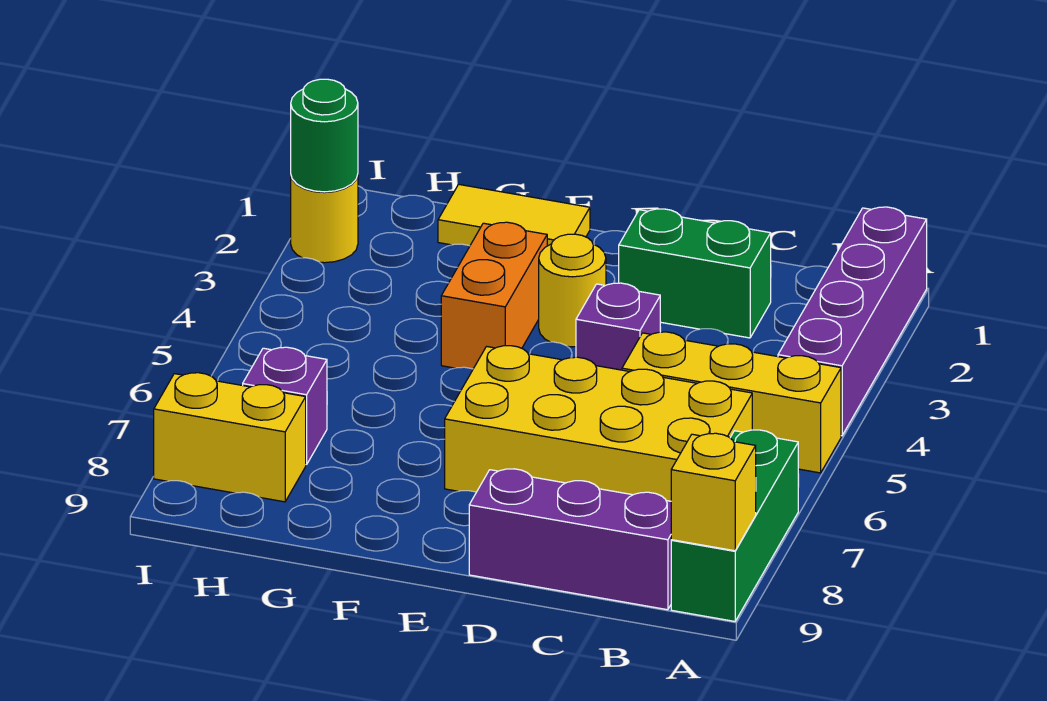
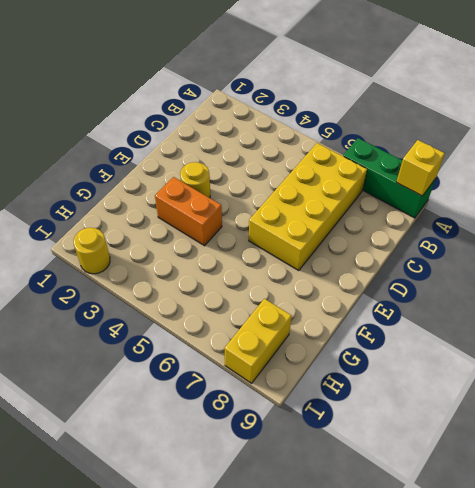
none -> purple 1x4 brick [778,207,927,436]
none -> yellow 1x3 brick [622,332,841,473]
none -> purple 1x3 brick [469,469,671,610]

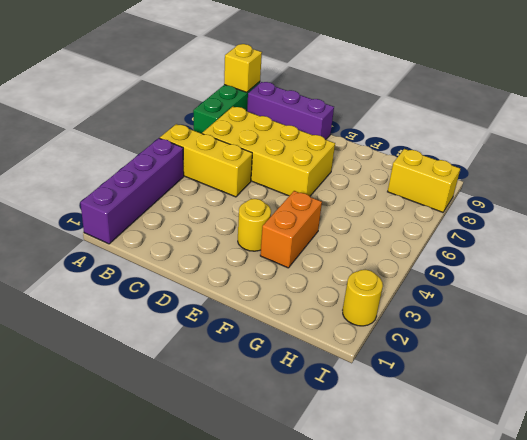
none -> green 1x2 brick [619,209,771,338]
none -> purple 1x1 brick [576,283,660,370]
none -> yellow 1x2 tile [438,184,590,246]

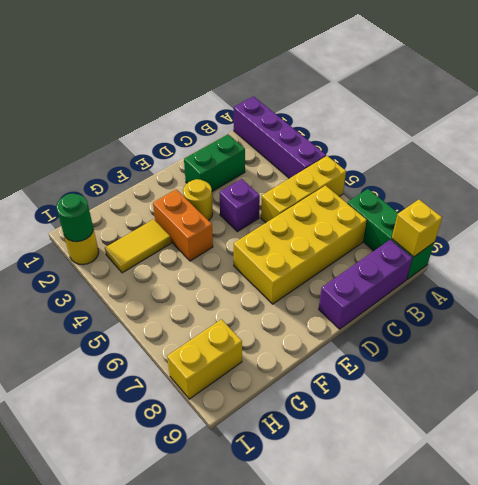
yellow 1x2 tile [105,219,171,273] -> yellow 1x2 tile moved to [438,184,590,246]
none -> purple 1x1 brick [243,347,327,465]

